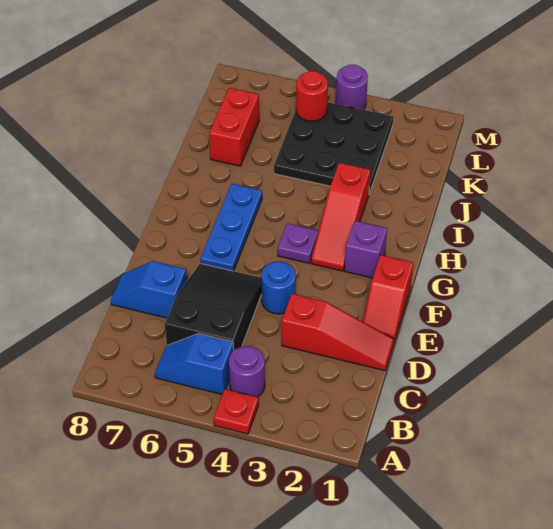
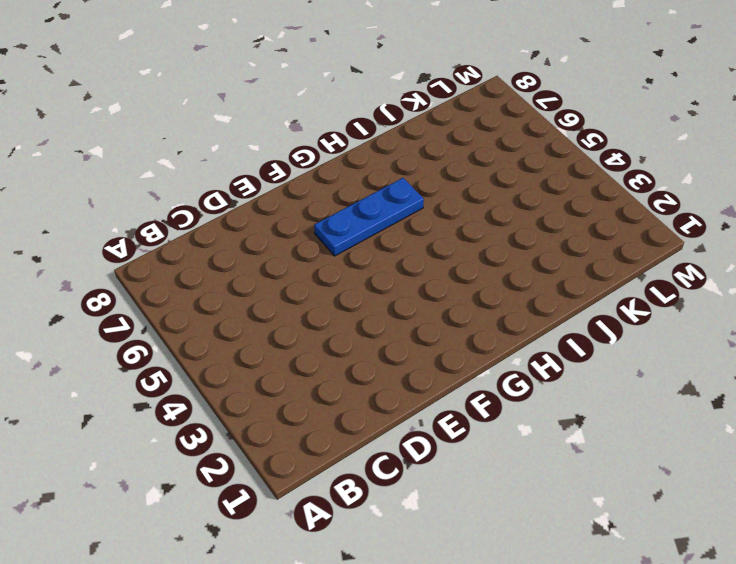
none -> red 1x1 plate [214,389,259,434]
none -> purple 1x1 round brick [229,346,265,397]
none -> blue 1x2 slope [155,334,234,394]

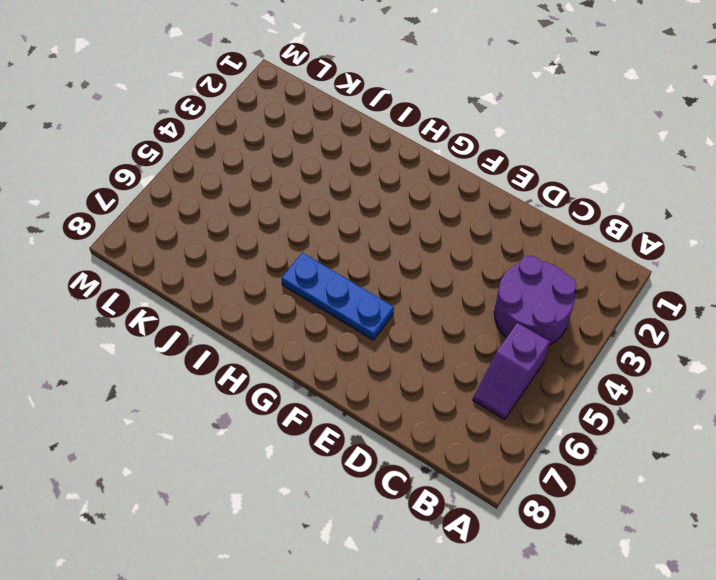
purple 2x2 round brick [494,256,576,345] -> purple 1x1 round brick [229,346,265,397]
purple 1x2 slope [473,323,549,420] -> blue 1x2 slope [155,334,234,394]
none -> red 1x1 plate [214,389,259,434]
none -> black 2x3 slope [165,263,262,350]
none -> red 1x3 slope [282,294,394,371]

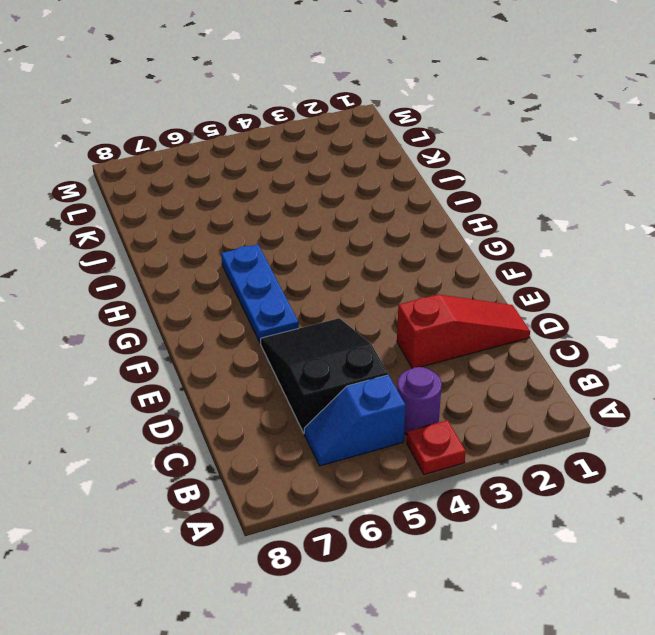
none -> blue 1x2 slope [111,261,187,318]
none -> red 1x2 slope [363,255,413,341]
none -> blue 1x1 round brick [261,261,296,314]

